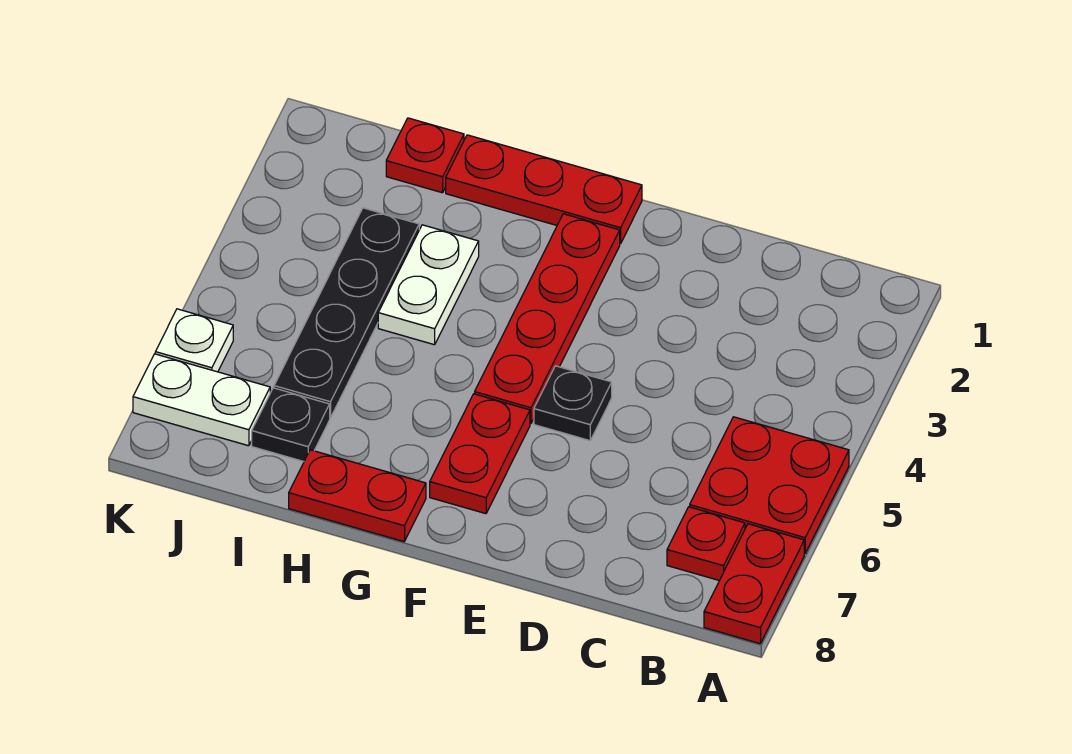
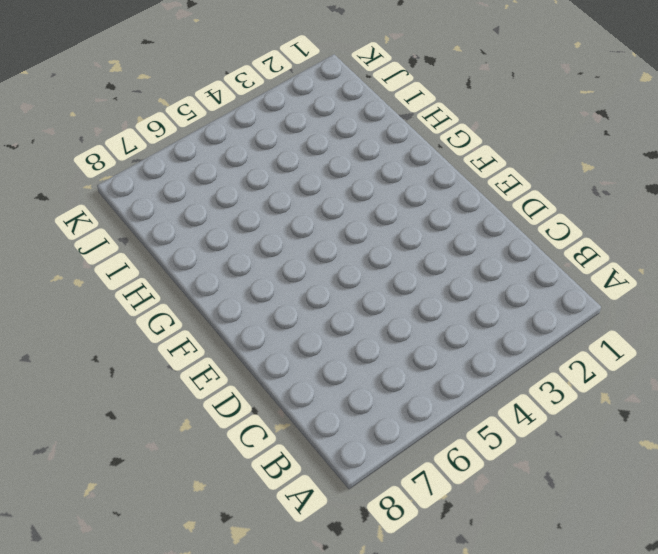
none -> red 2x2 plate [690,417,849,554]
none -> red 1x2 plate [704,524,804,644]
none -> red 1x1 plate [667,507,745,581]

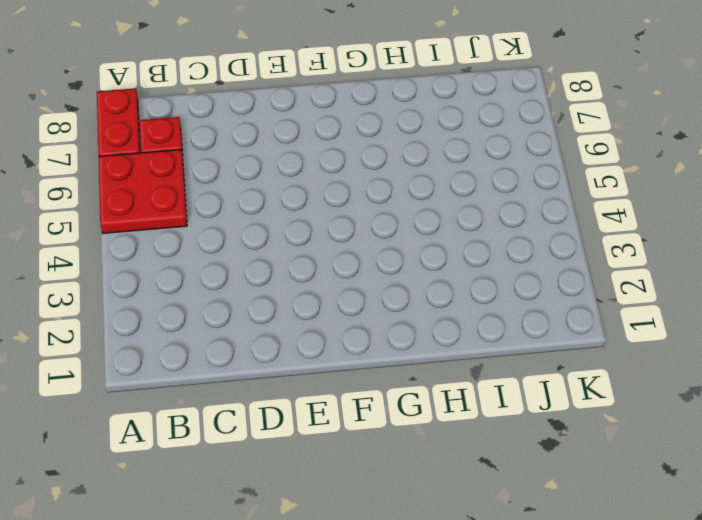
none -> black 1x1 plate [534,366,612,441]
none -> red 1x3 plate [446,135,642,244]
none -> red 1x4 plate [475,214,620,424]

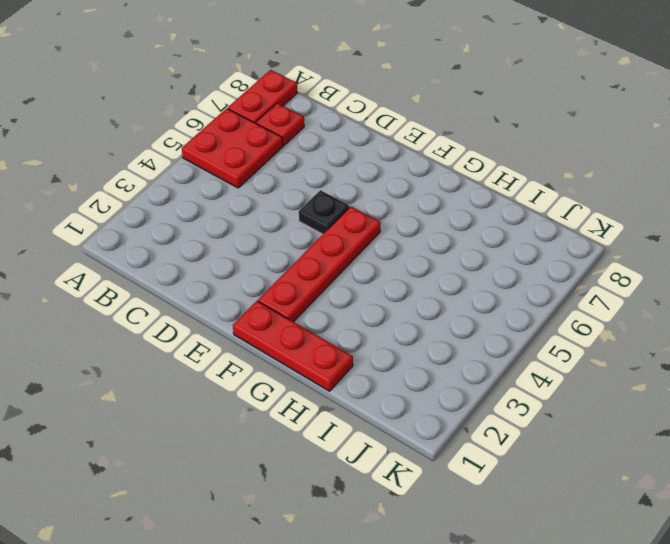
none -> red 1x2 plate [430,394,530,514]
none -> red 1x2 plate [289,450,426,542]
none -> white 1x2 plate [378,225,479,345]

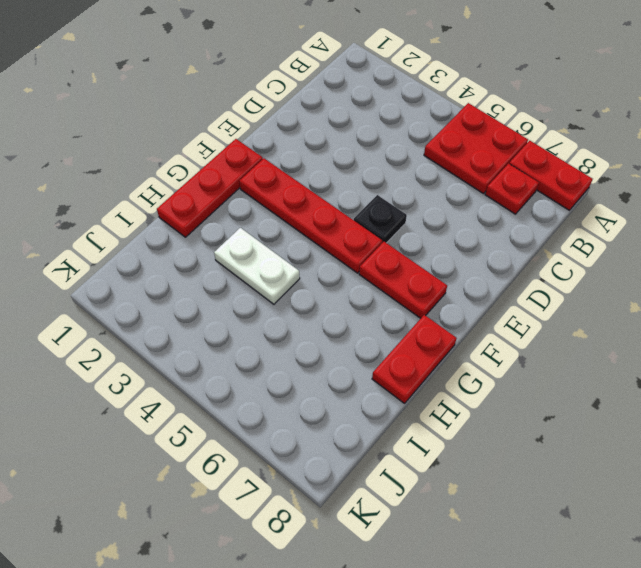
none -> red 1x1 plate [386,118,464,193]
none -> black 1x4 plate [274,208,419,418]
none -> black 1x1 plate [252,388,330,461]

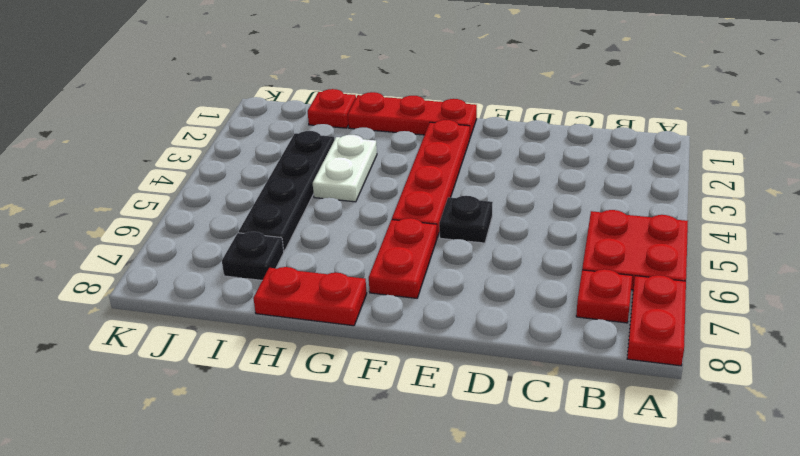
none -> white 1x2 plate [133,354,270,446]
none -> white 1x1 plate [155,309,233,372]

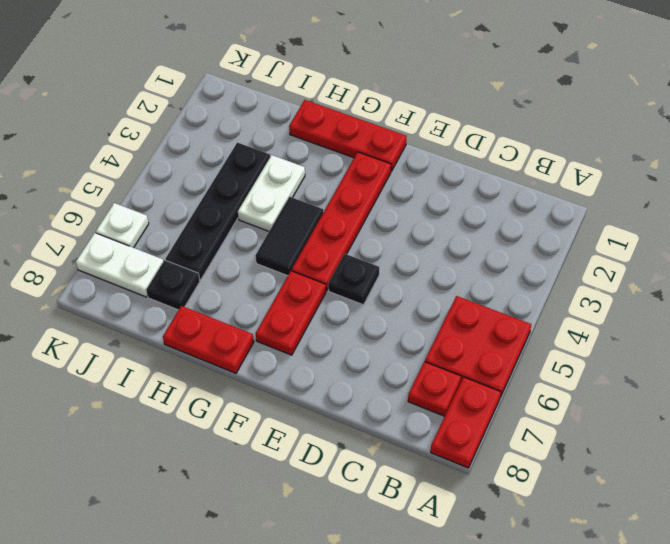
black 1x2 tile [255,197,323,276] -> none
none -> red 1x1 plate [386,118,464,193]

